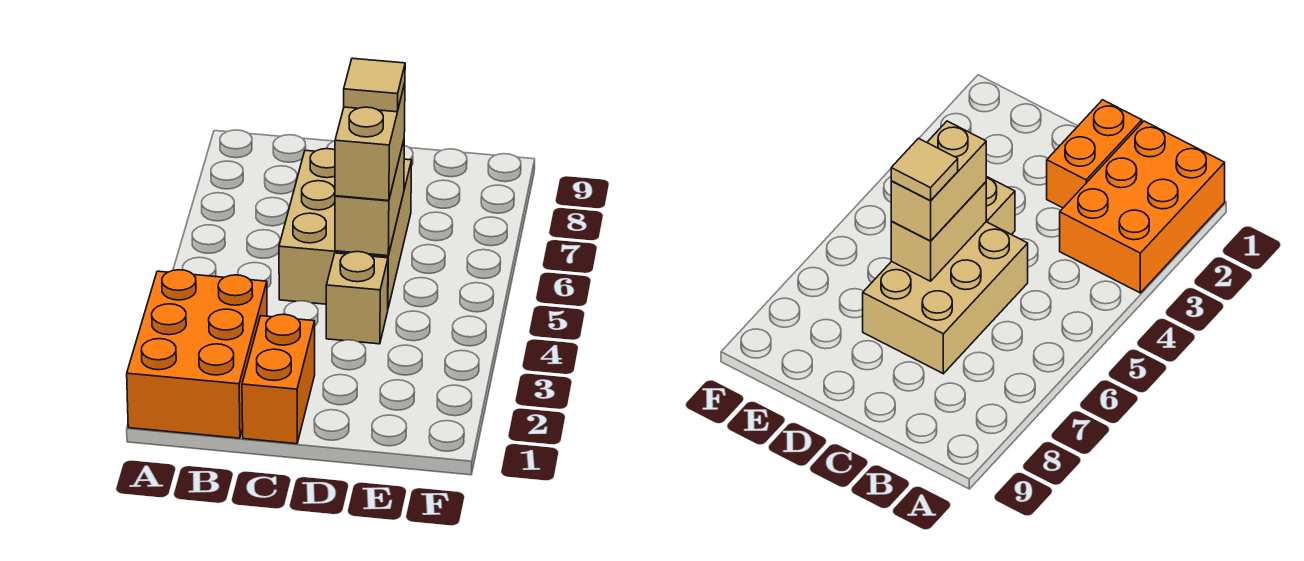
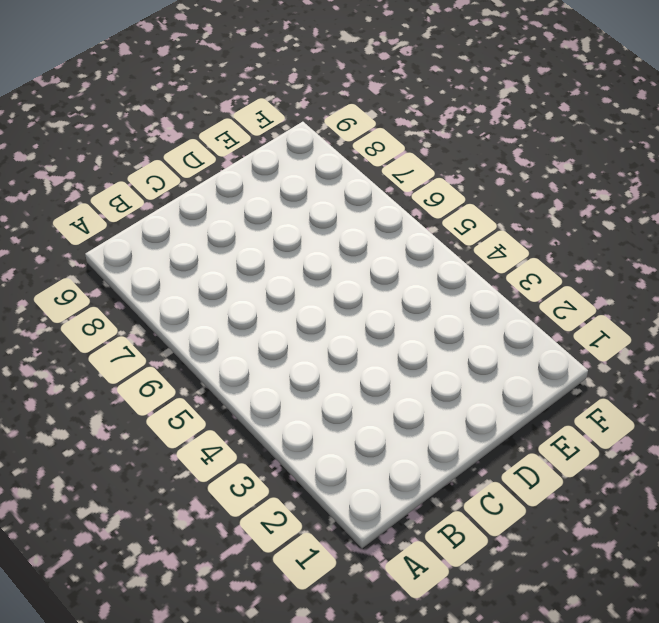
none -> orange 2x3 brick [127,270,267,438]
none -> orange 1x2 brick [242,314,315,444]

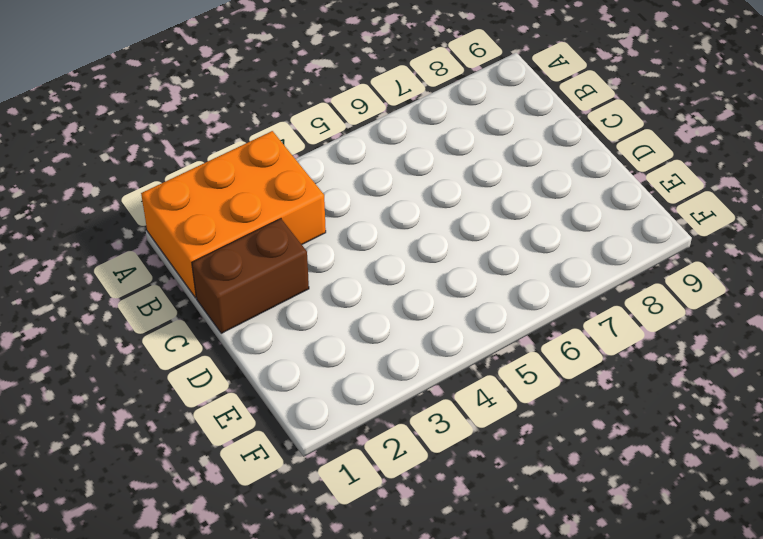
brown 1x2 brick [192,219,309,333] -> orange 1x2 brick [242,314,315,444]
none -> tan 2x3 brick [279,149,412,308]
none -> tan 1x1 brick [326,252,388,344]

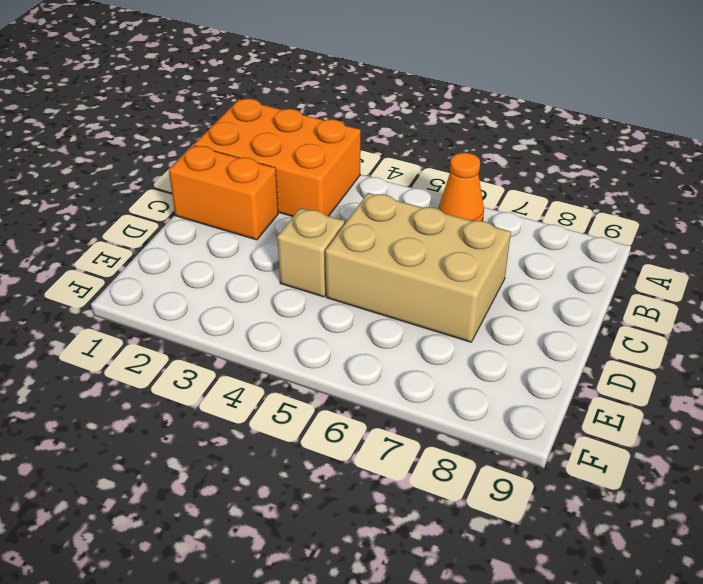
orange 1x1 cone [438,153,484,221] -> none
none -> tan 1x2 brick [335,141,404,256]
none -> tan 1x2 brick [335,84,405,201]

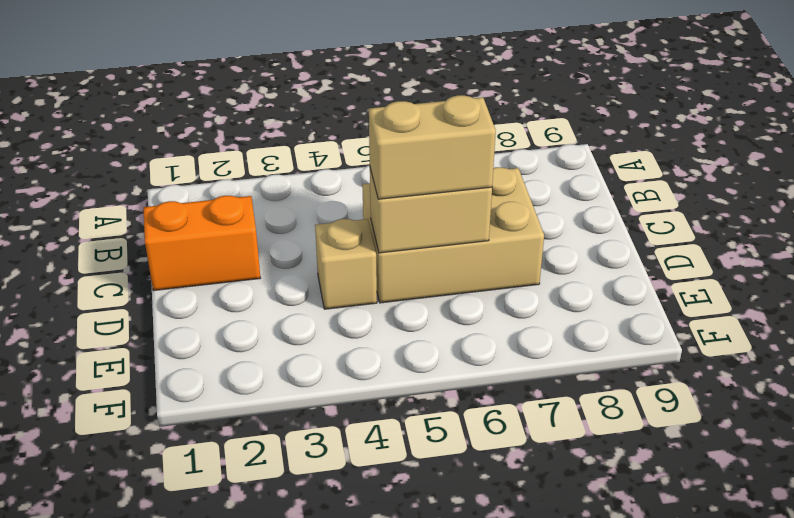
none -> orange 2x3 brick [127,270,267,438]
none -> tan 1x1 tile [344,58,405,112]

